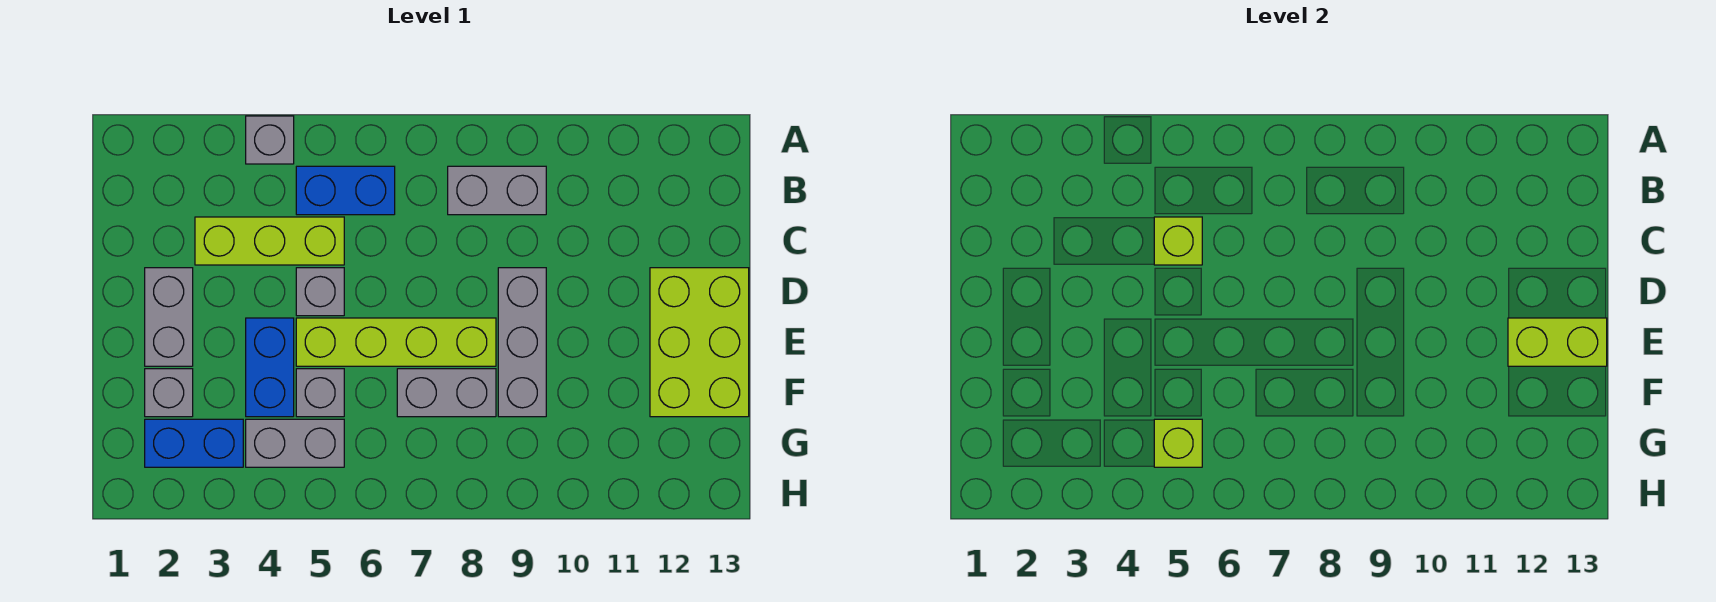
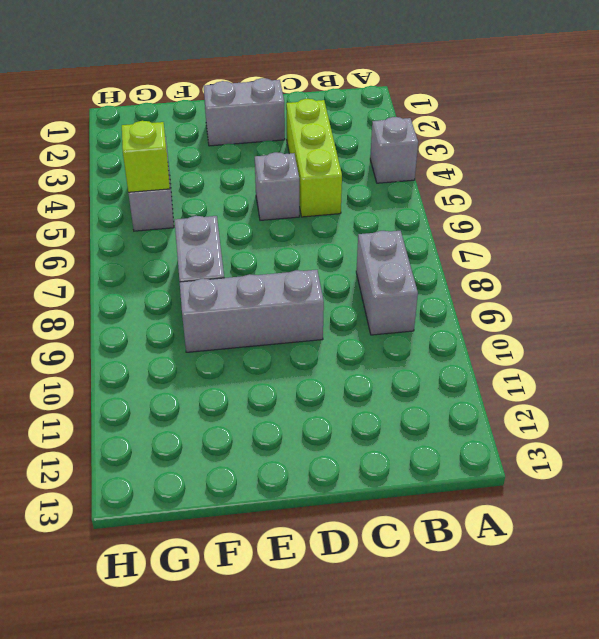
none -> blue 1x2 brick [296,166,395,215]
none -> lime 2x3 brick [650,268,749,417]
none -> blue 1x2 brick [246,318,294,417]

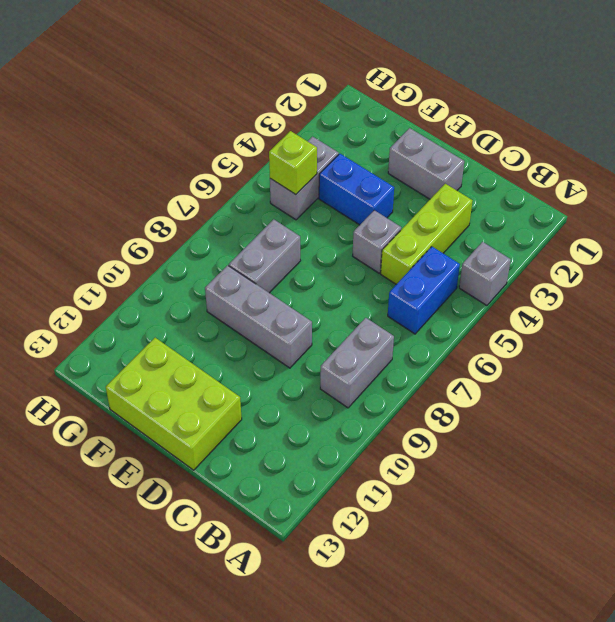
none -> lime 1x4 brick [296,318,496,366]
none -> grey 1x1 brick [145,369,193,417]
none -> grey 1x1 brick [296,369,344,417]

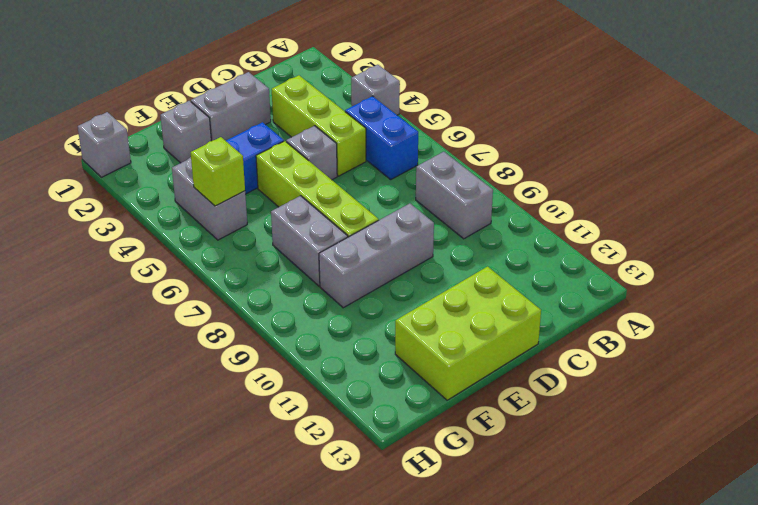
grey 1x1 brick [78,112,131,177] -> grey 1x1 brick moved to [296,369,344,417]
none -> blue 1x2 brick [145,419,243,467]
none -> lime 1x1 brick [1154,217,1202,265]
none -> lime 1x2 brick [1508,318,1607,366]

